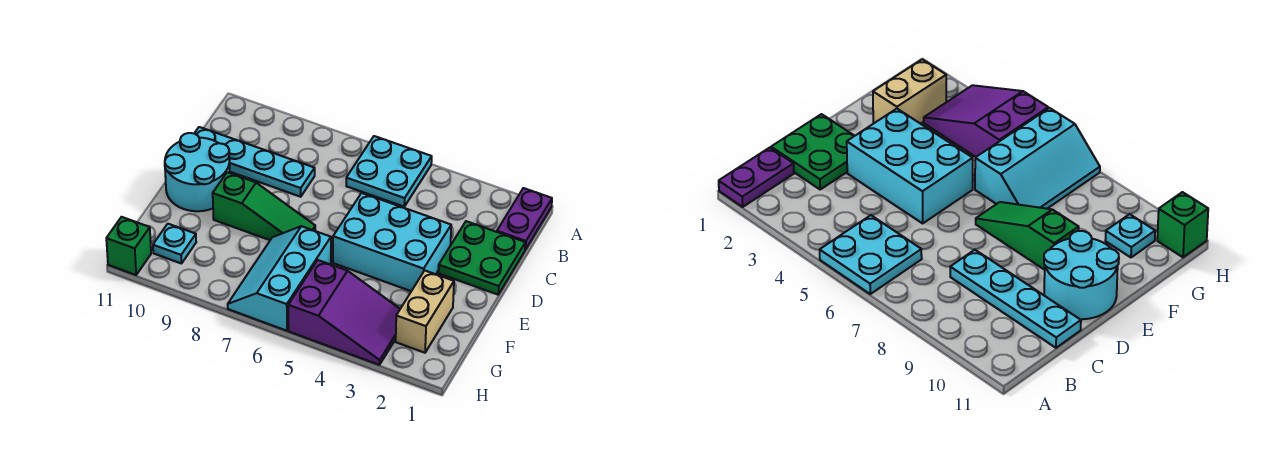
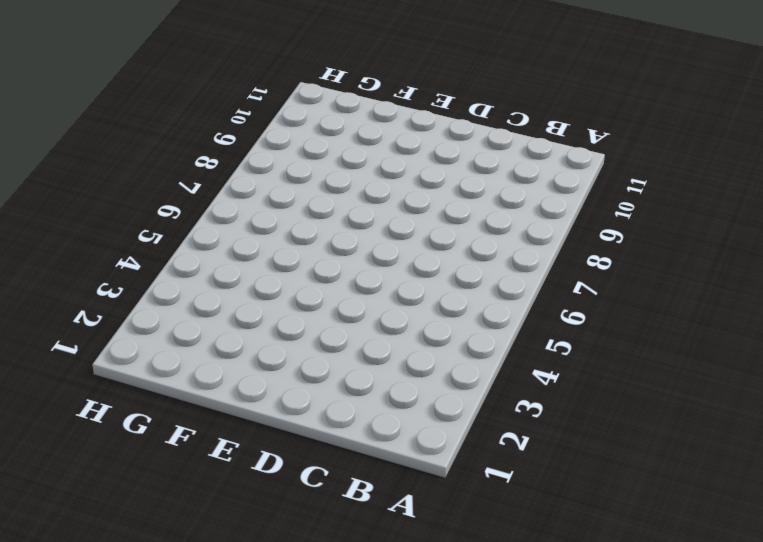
none -> purple 1x2 plate [497,188,552,250]
none -> cyan 2x2 plate [346,136,432,207]
none -> green 2x2 plate [438,221,525,295]

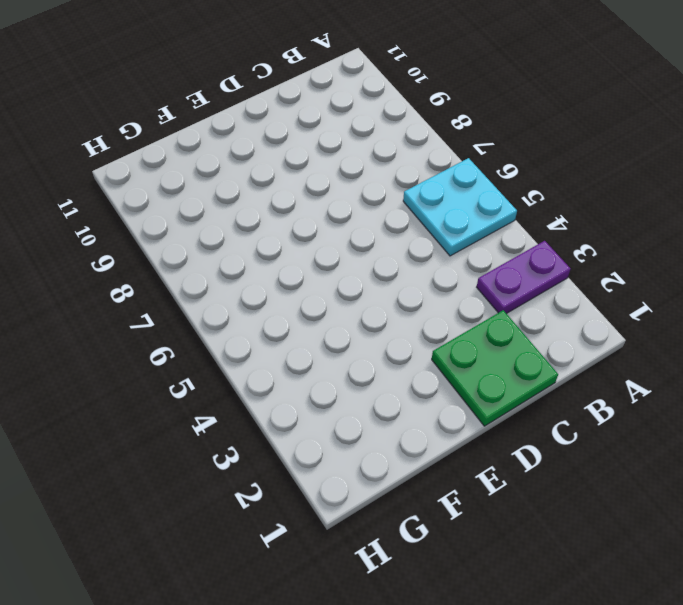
purple 1x2 plate [477,241,571,314] -> purple 1x2 plate moved to [497,188,552,250]
none -> cyan 1x4 plate [194,127,315,197]
none -> cyan 2x3 brick [333,193,451,291]
none -> cyan 2x2 round brick [165,133,230,211]

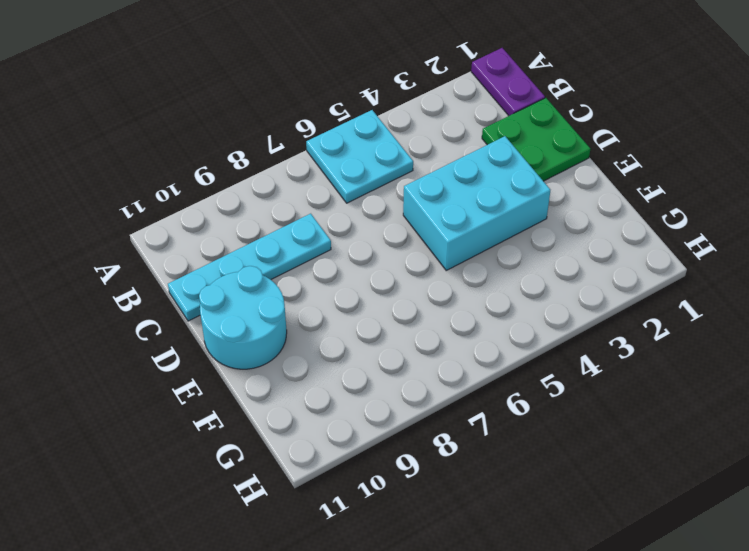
none -> green 1x3 slope [213,172,315,240]
none -> tan 1x2 brick [396,271,454,353]
none -> cyan 2x3 slope [228,226,331,331]

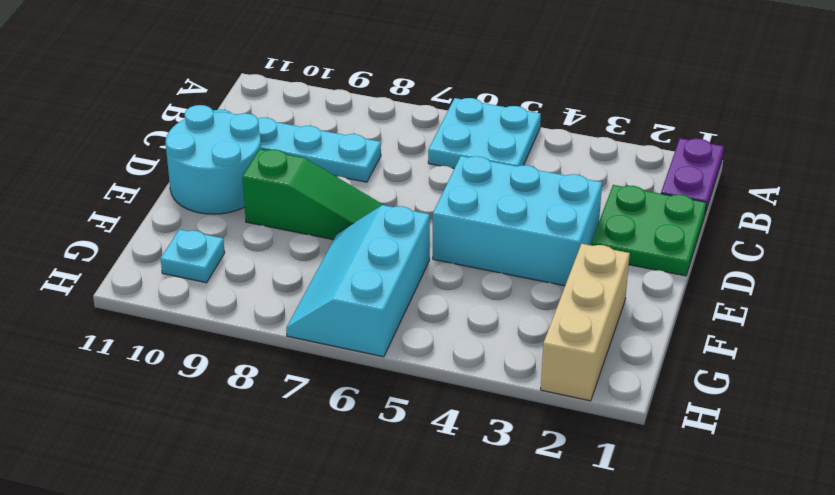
tan 1x3 brick [541,244,630,401] -> tan 1x2 brick [396,271,454,353]
none -> purple 2x3 slope [288,260,400,365]
none -> green 1x1 brick [106,217,151,275]

